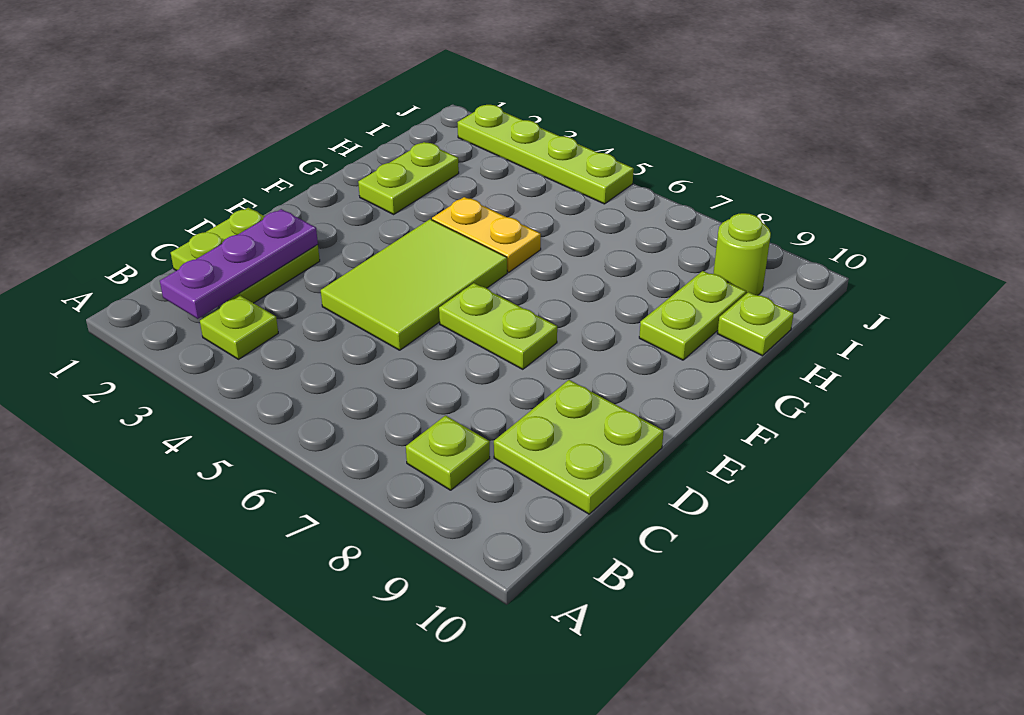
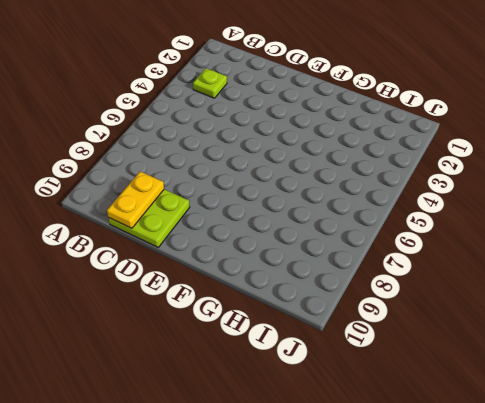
yellow 1x2 plate [107,172,164,228] -> yellow 1x2 plate moved to [432,197,541,272]
none -> lime 1x1 plate [406,416,490,490]
none -> lime 2x2 plate [171,208,320,303]
none -> lime 2x3 tile [321,219,507,350]

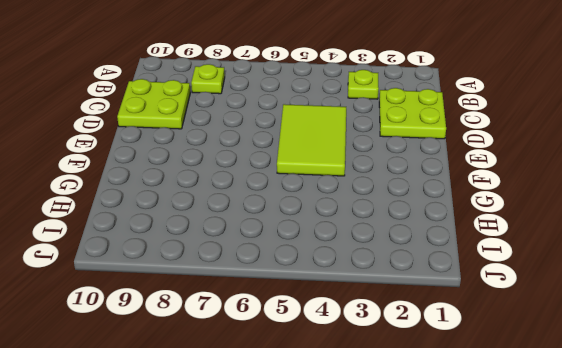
none -> lime 1x2 plate [439,283,557,369]
none -> lime 1x2 plate [358,142,459,214]
none -> yellow 1x2 plate [432,197,541,272]

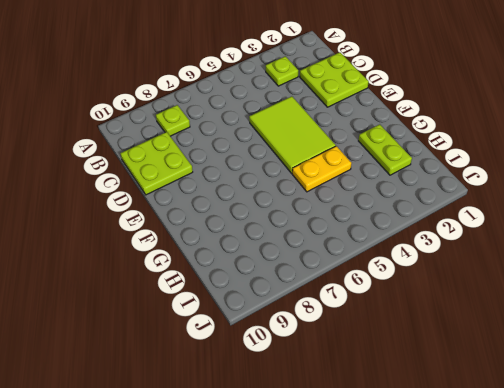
none -> lime 1x2 plate [439,283,557,369]
none -> lime 1x2 plate [639,271,746,360]
none -> lime 1x1 plate [717,292,794,356]

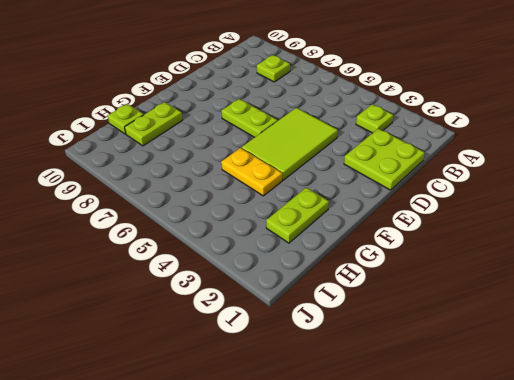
none -> lime 2x2 plate [494,380,664,514]
none -> lime 1x1 round brick [713,213,771,295]
none -> lime 1x4 plate [457,105,634,204]

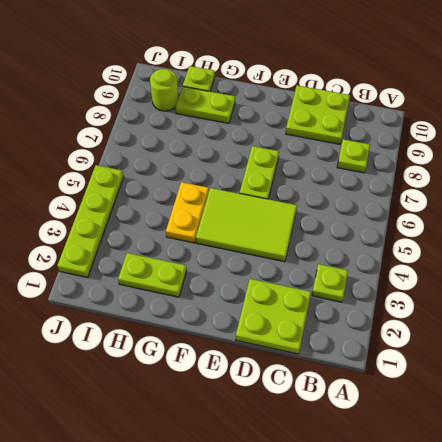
none -> purple 1x3 plate [160,209,318,319]

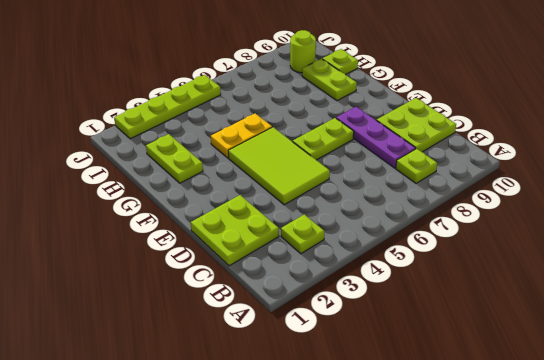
purple 1x3 plate [336,107,416,168] -> purple 1x3 plate moved to [160,209,318,319]

